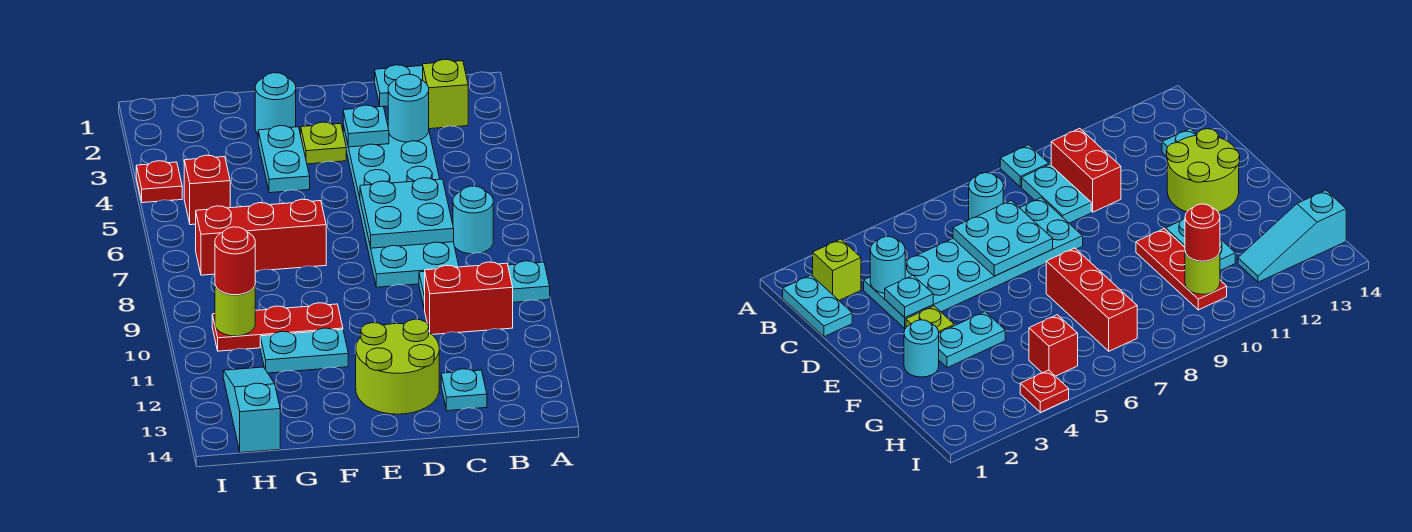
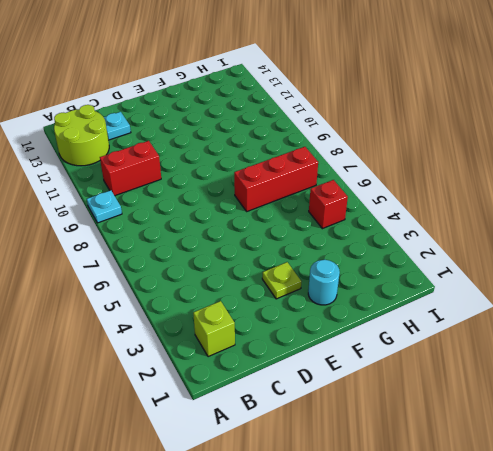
lime 2x2 round brick [54,105,109,166] -> lime 2x2 round brick moved to [356,319,439,414]
none -> cyan 1x2 plate [375,65,423,107]
none -> cyan 1x1 round brick [453,186,493,254]
none -> cyan 1x2 plate [1022,164,1091,223]

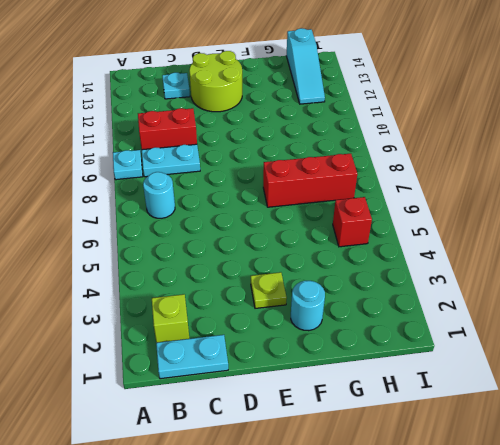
none -> cyan 2x6 plate [343,120,459,287]
none -> cyan 1x2 plate [258,126,310,193]
none -> red 1x3 plate [212,303,343,351]

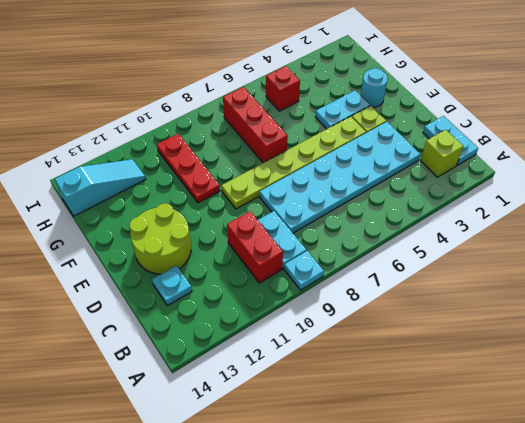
lime 1x6 plate [221,116,366,209] -> none
none -> cyan 1x1 round brick [453,186,493,254]
none -> cyan 1x2 plate [260,328,348,373]
none -> red 1x1 plate [136,161,182,203]

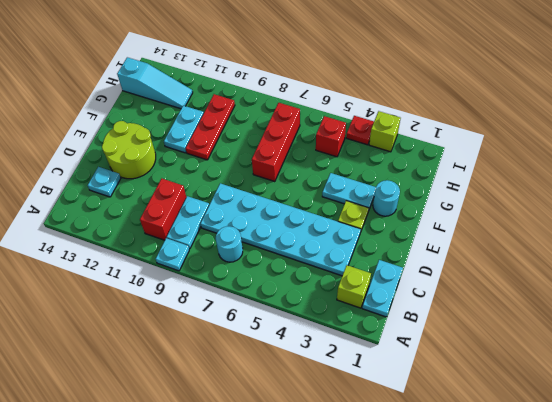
lime 1x1 brick [369,111,401,152] -> none
none -> cyan 1x1 round brick [388,74,429,142]
none -> cyan 2x2 plate [360,178,454,248]
none -> cyan 1x1 plate [343,105,389,147]

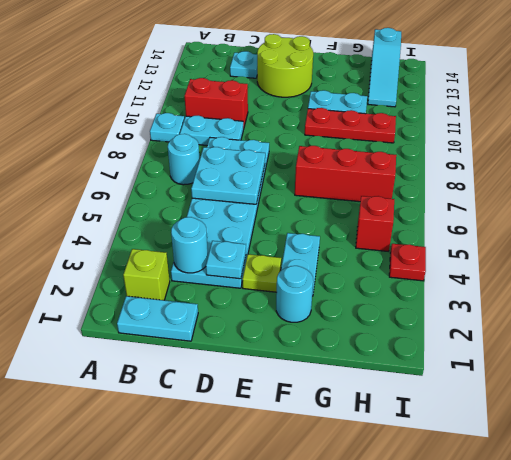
none -> lime 1x1 round brick [215,286,255,336]
none -> red 1x1 round brick [215,227,255,295]

